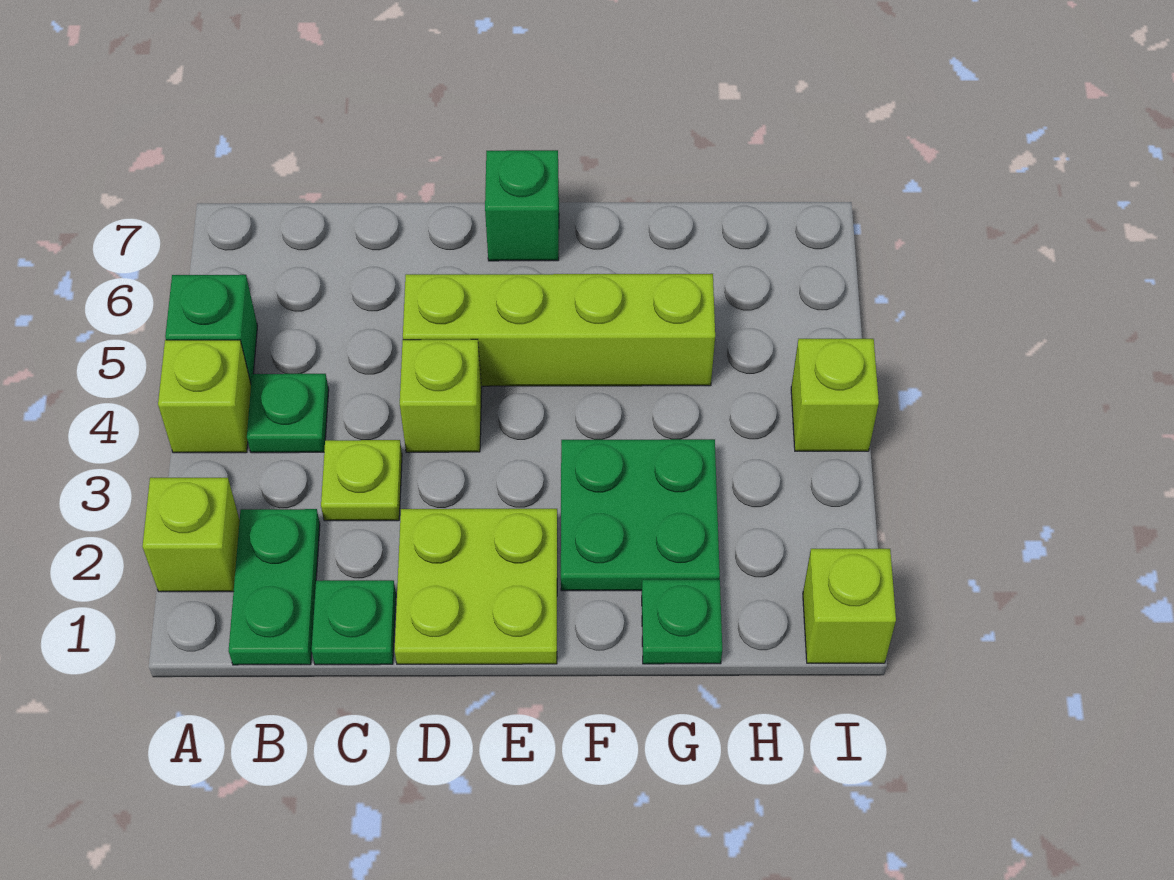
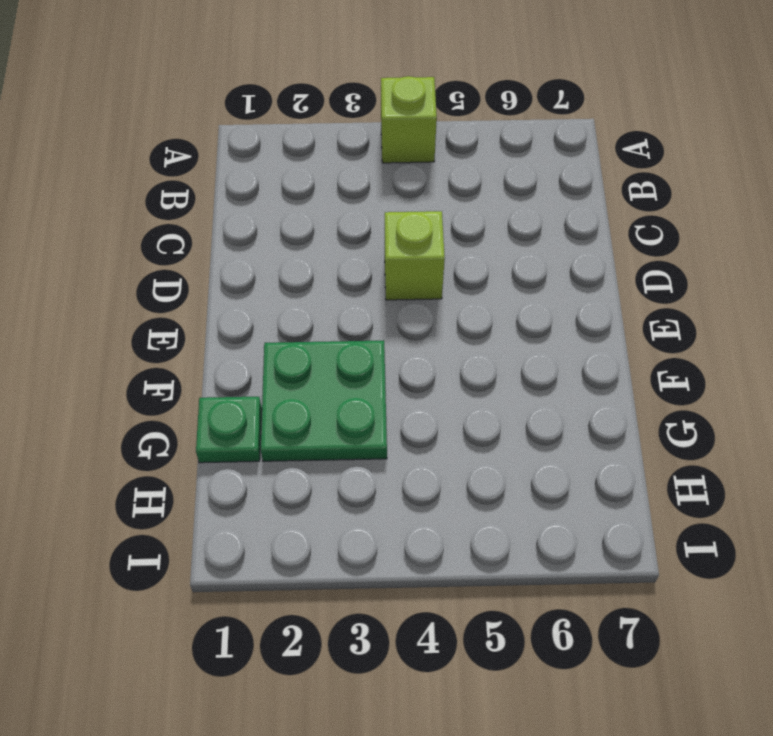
none -> lime 1x1 brick [142,478,240,592]
none -> green 1x1 brick [165,275,258,383]
none -> green 1x2 plate [229,509,320,665]

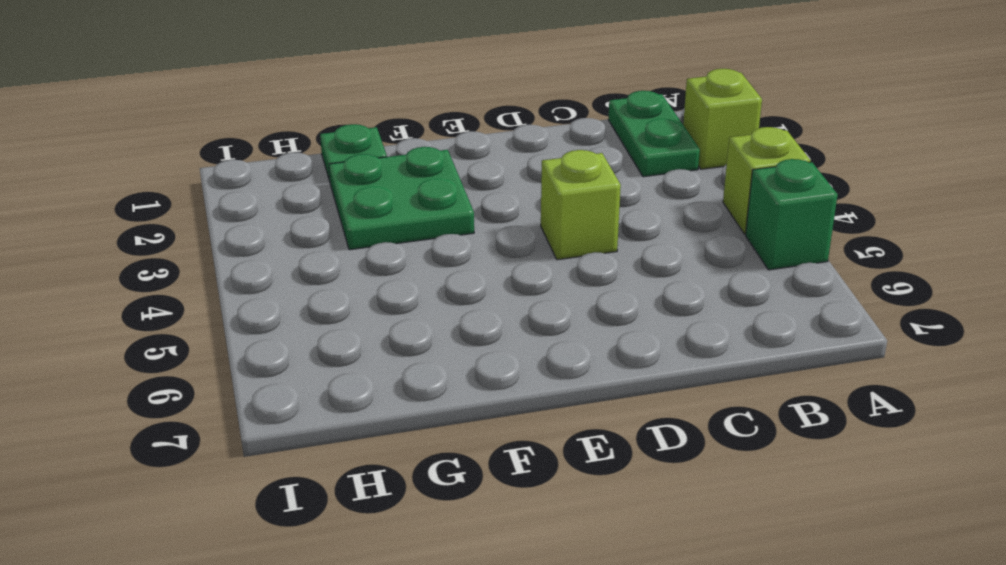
none -> green 1x1 plate [247,374,329,453]
none -> green 1x1 plate [312,580,396,665]
none -> lime 1x1 plate [321,440,402,521]

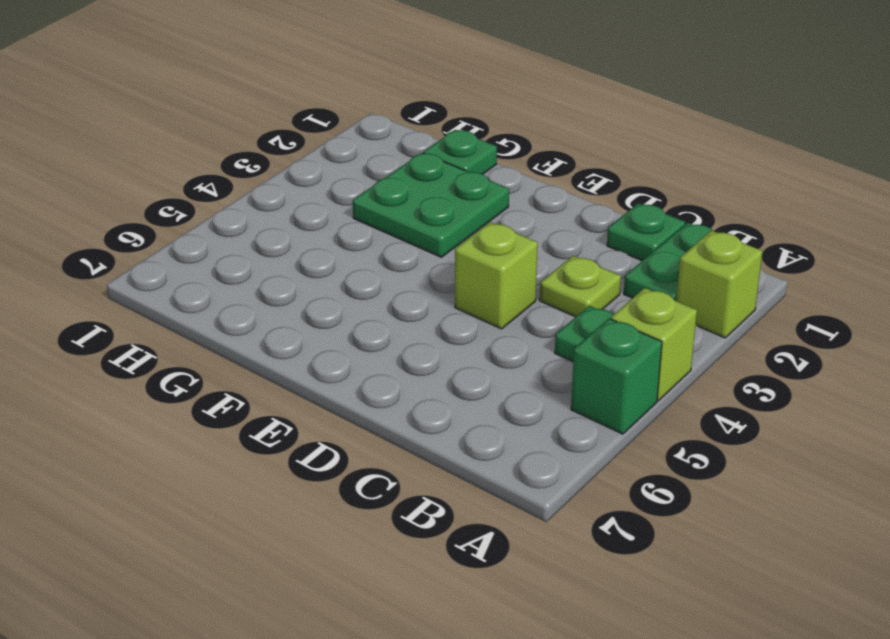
none -> lime 2x2 plate [395,509,557,664]
none -> lime 1x4 brick [403,274,715,386]
none -> green 1x1 brick [485,150,559,261]

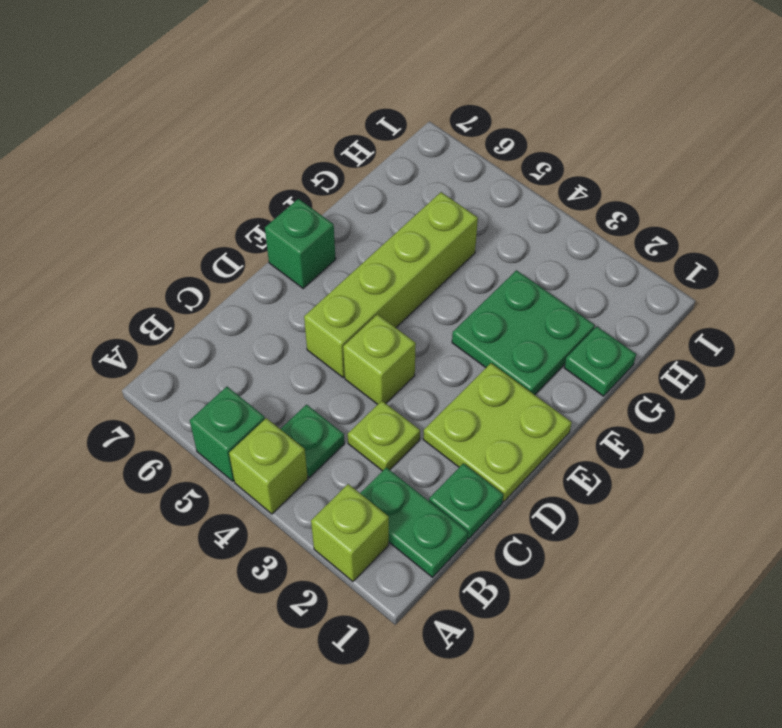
none -> lime 1x1 brick [803,549,896,663]
none -> lime 1x1 brick [791,339,879,451]

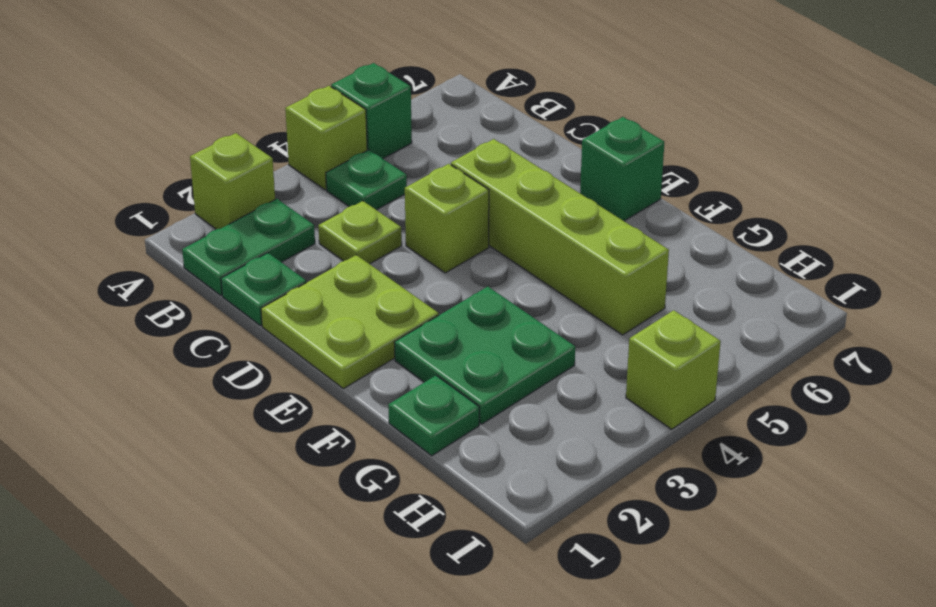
none -> lime 1x1 brick [803,549,896,663]

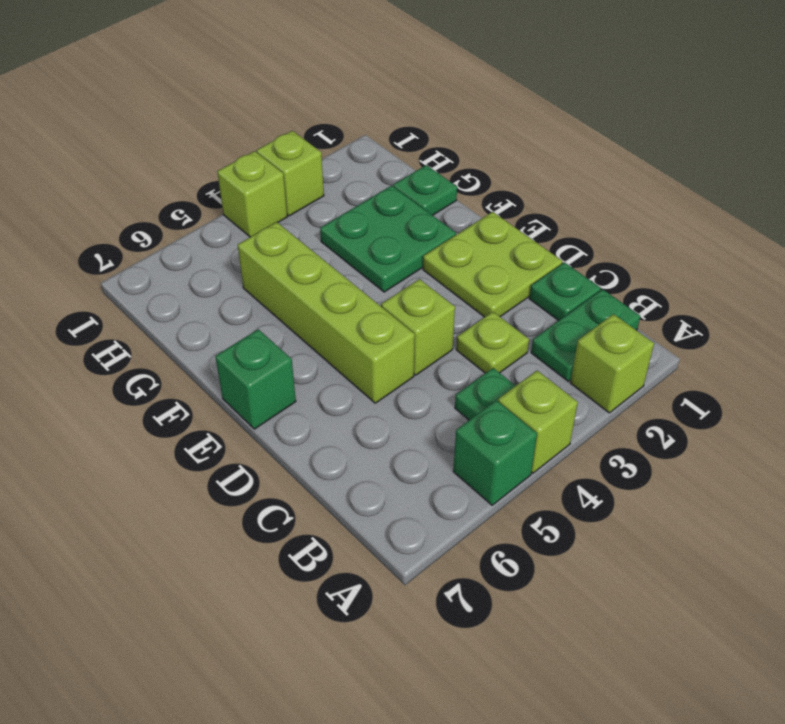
lime 1x1 brick [256,131,324,216] -> lime 1x1 brick moved to [803,549,896,663]

